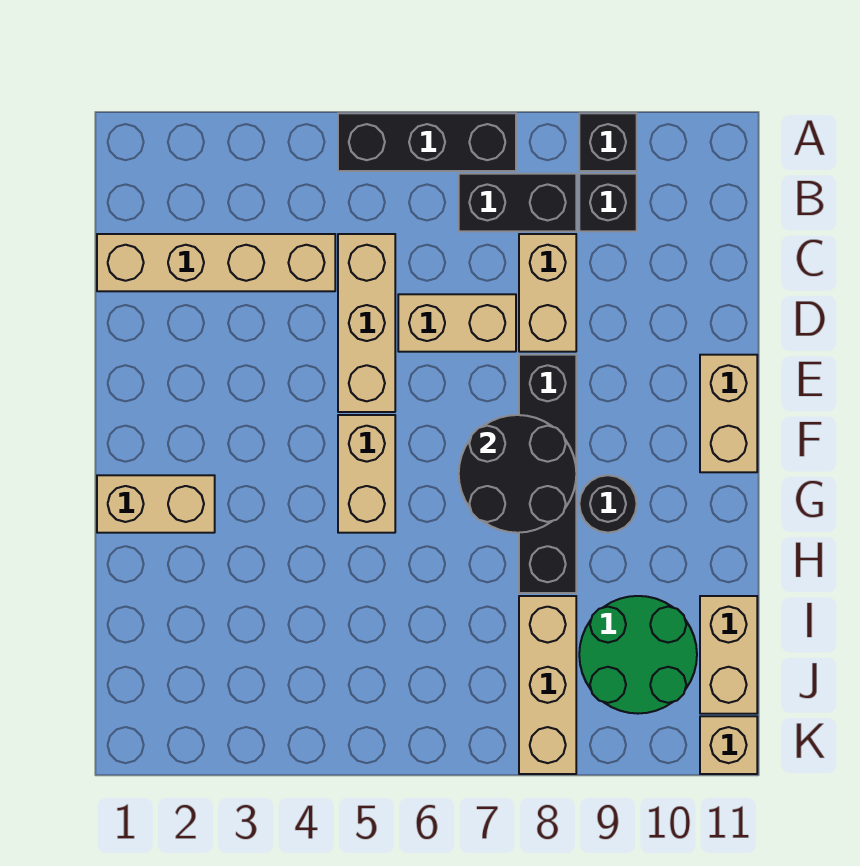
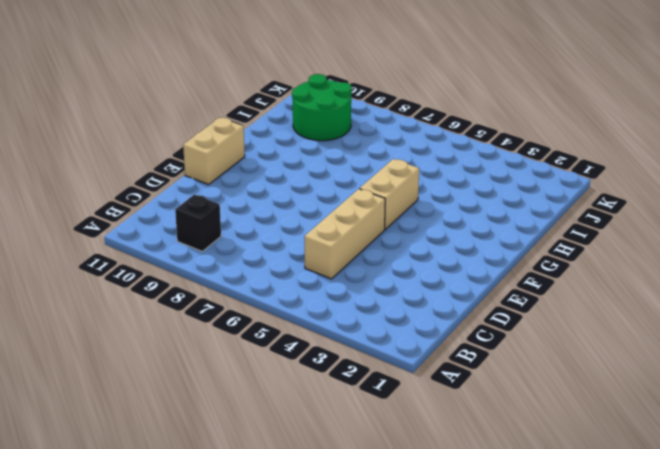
none -> black 1x3 brick [338,113,516,171]
none -> black 1x1 brick [579,113,637,171]
none -> black 1x2 brick [459,174,576,231]

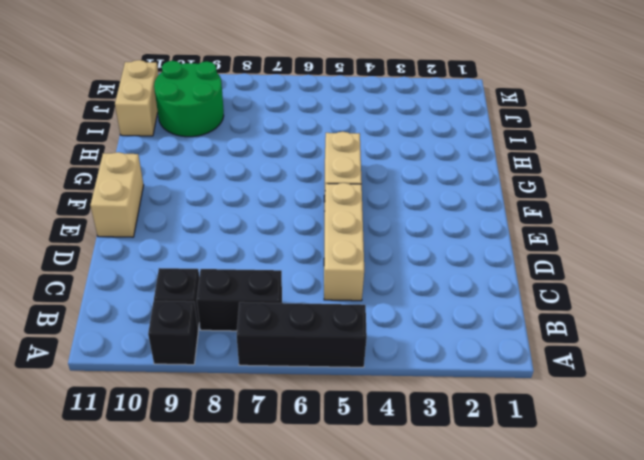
none -> tan 1x4 brick [97,234,335,291]
none -> tan 1x2 brick [519,234,576,352]
none -> tan 1x2 brick [398,294,516,352]

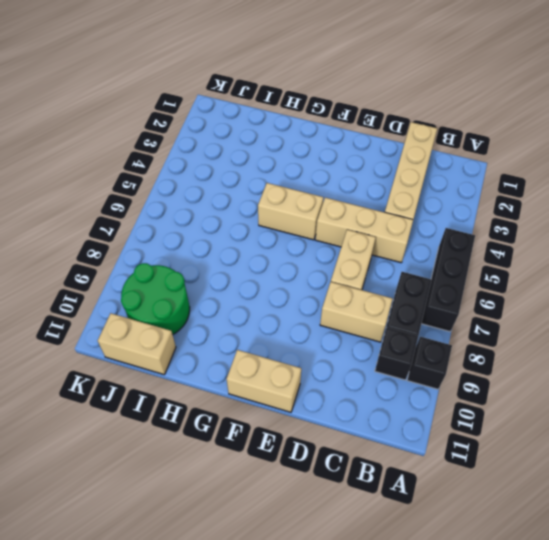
none -> black 1x4 brick [519,355,576,593]
none -> tan 1x2 brick [97,475,215,533]
none -> black 1x1 round brick [579,475,637,533]

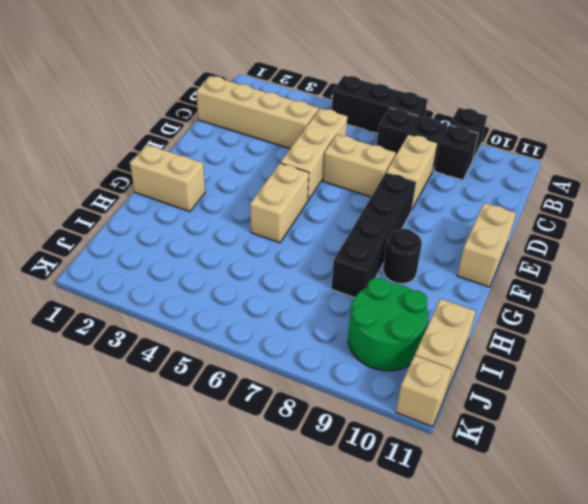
none -> tan 1x3 brick [519,596,576,774]
none -> black 2x2 round brick [459,415,576,533]

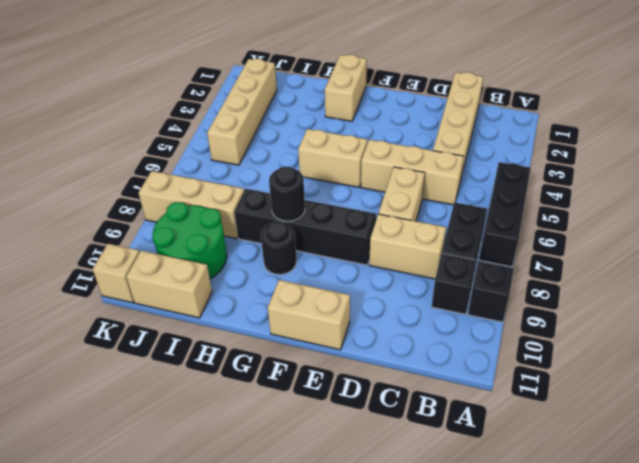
black 1x1 round brick [269,167,305,221] -> black 2x2 round brick [459,415,576,533]
tan 1x4 brick [207,59,277,165] -> none

